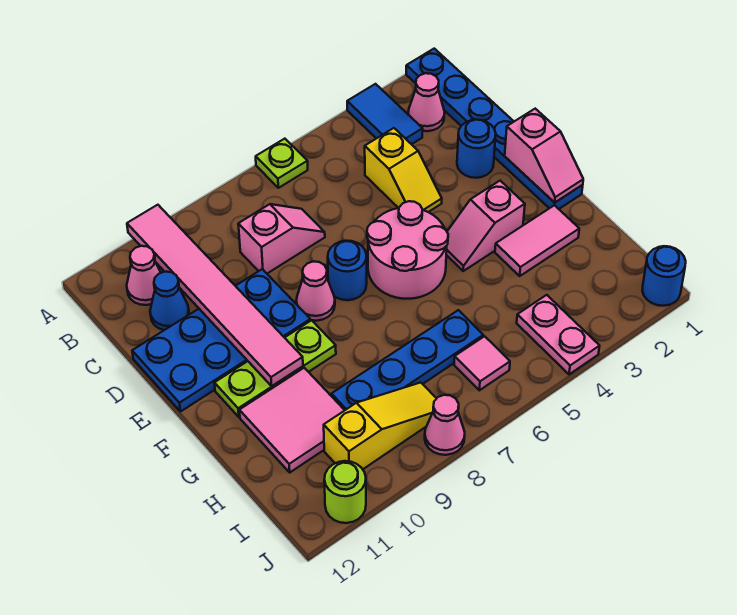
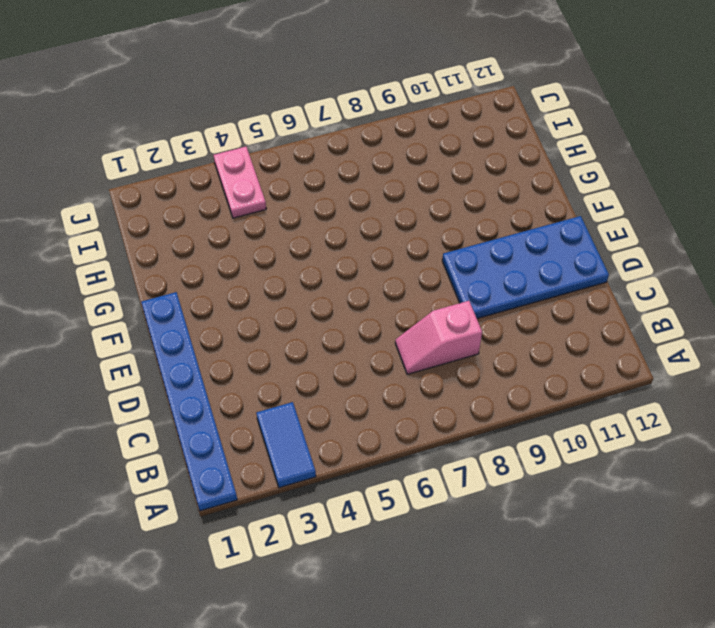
none -> lime 1x1 plate [256,139,308,188]
none -> pink 1x1 cone [408,73,445,131]
none -> pink 1x1 cone [127,246,161,305]

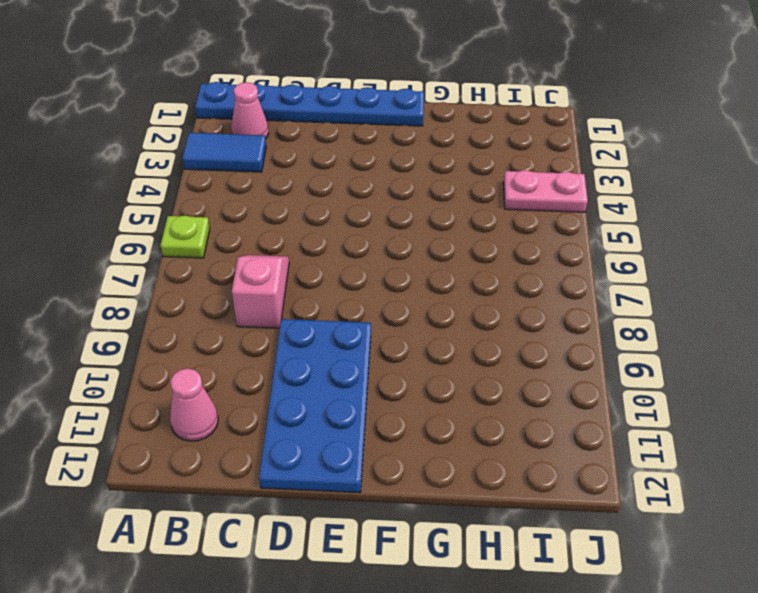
none -> yellow 1x2 slope [365,128,442,212]
none -> blue 1x1 cone [150,272,189,330]
none -> blue 1x1 round brick [457,120,496,178]

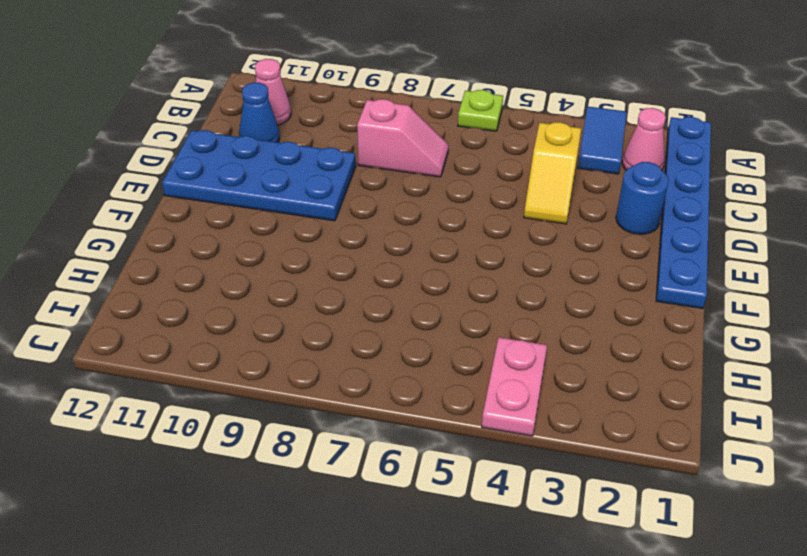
none -> pink 2x2 round brick [367,201,448,299]
none -> blue 1x1 round brick [328,241,367,300]
none -> pink 1x1 cone [296,262,335,321]

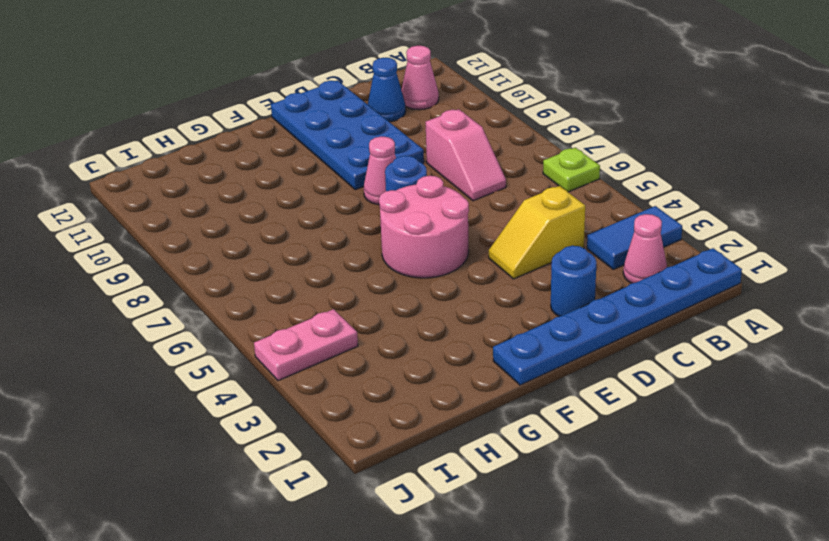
none -> pink 1x2 slope [446,181,525,271]
none -> lime 1x3 plate [215,320,336,417]
none -> pink 1x2 tile [495,205,579,276]

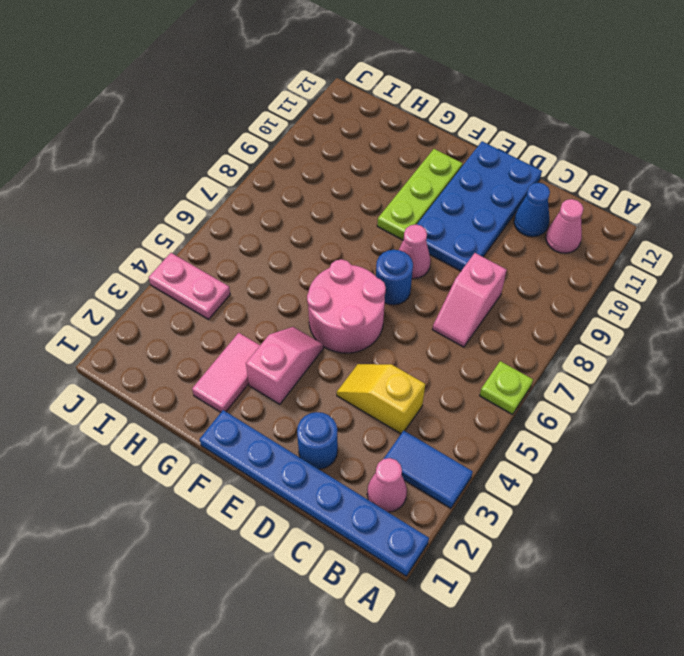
none -> pink 2x2 tile [239,368,345,472]
none -> blue 1x4 plate [331,310,483,410]
none -> pink 1x1 tile [454,336,510,390]

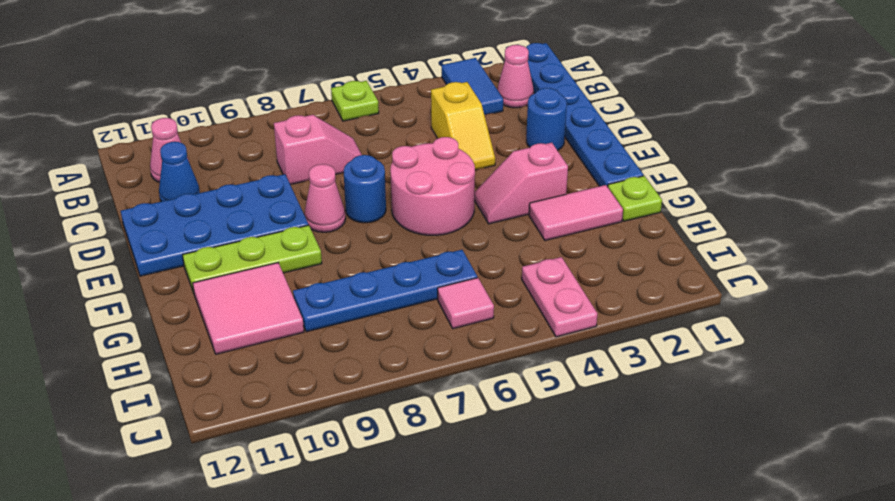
lime 1x1 plate [608,176,662,221] -> none
none -> yellow 1x3 slope [324,383,437,469]
none -> blue 1x1 round brick [642,246,686,306]
none -> pink 1x1 cone [425,395,465,455]

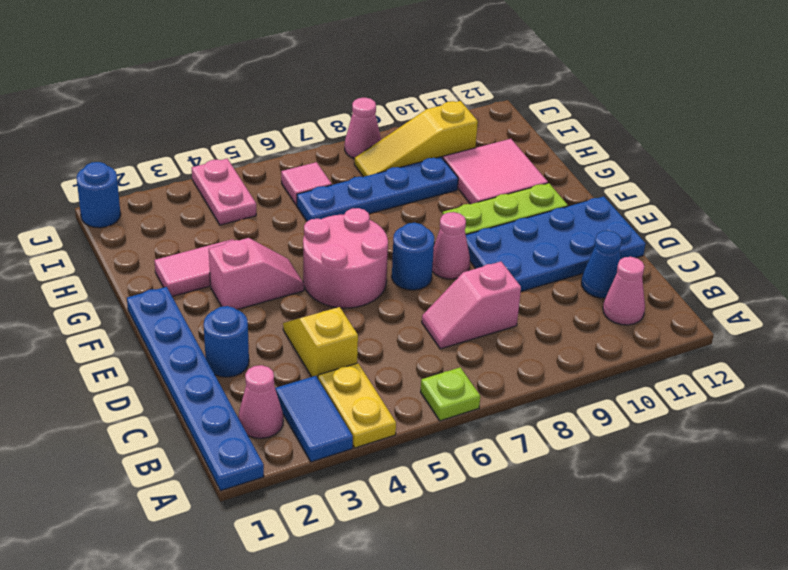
yellow 1x2 plate [318,363,396,448] -> none
none -> lime 1x1 round brick [324,461,366,523]
none -> pink 1x6 tile [127,205,303,386]
none -> pink 1x2 slope [505,109,583,203]

